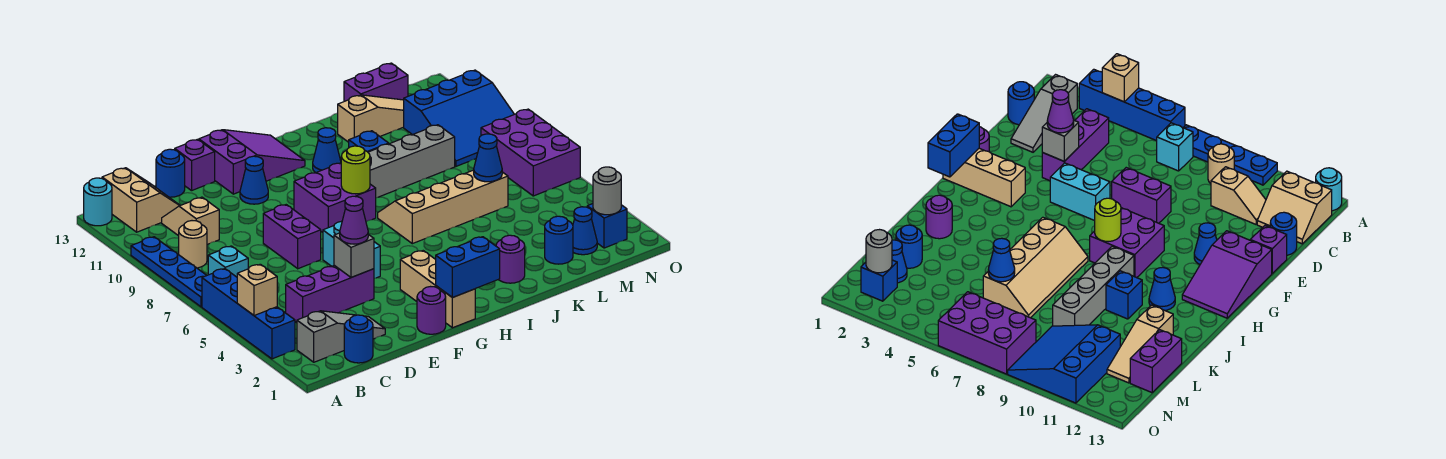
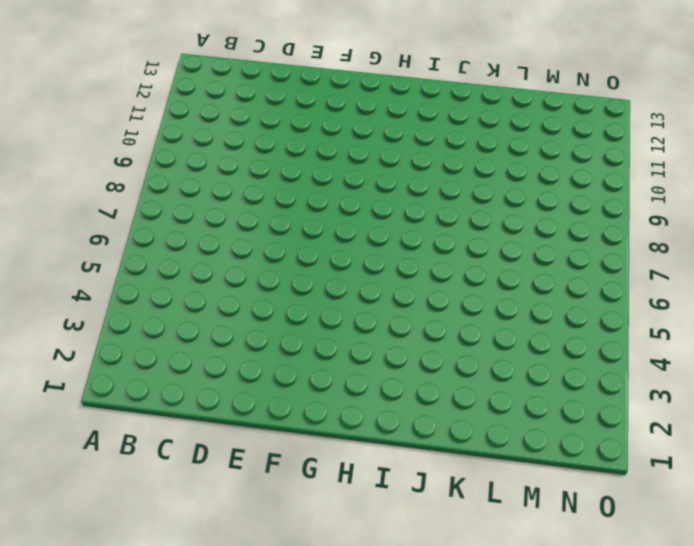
none -> blue 1x4 brick [202,269,295,359]
none -> blue 1x4 plate [131,237,207,307]
none -> cyan 1x1 round brick [84,178,112,226]
none -> grey 1x3 slope [297,311,385,362]

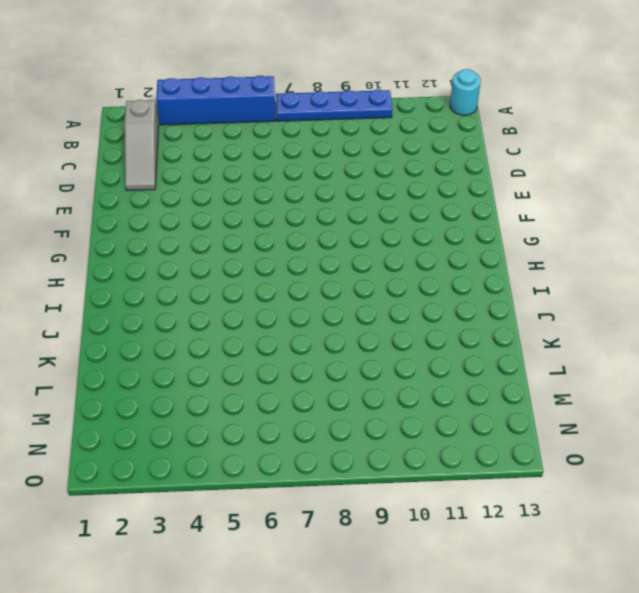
none -> cyan 1x1 brick [208,246,248,277]
none -> tan 1x1 round brick [179,221,207,268]
none -> tan 2x2 slope [102,168,180,232]
none -> blue 1x1 round brick [344,315,373,363]

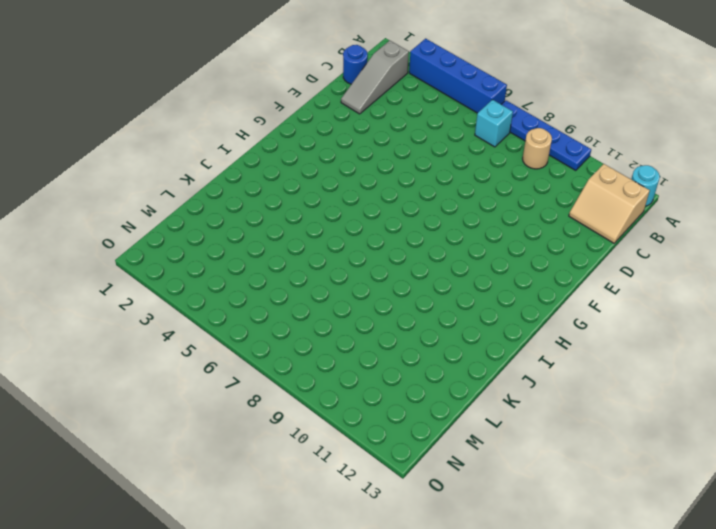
none -> purple 1x3 brick [286,265,374,323]
none -> tan 1x2 slope [162,197,219,244]
none -> blue 1x1 round brick [156,149,185,197]
none -> purple 1x2 brick [263,205,321,269]

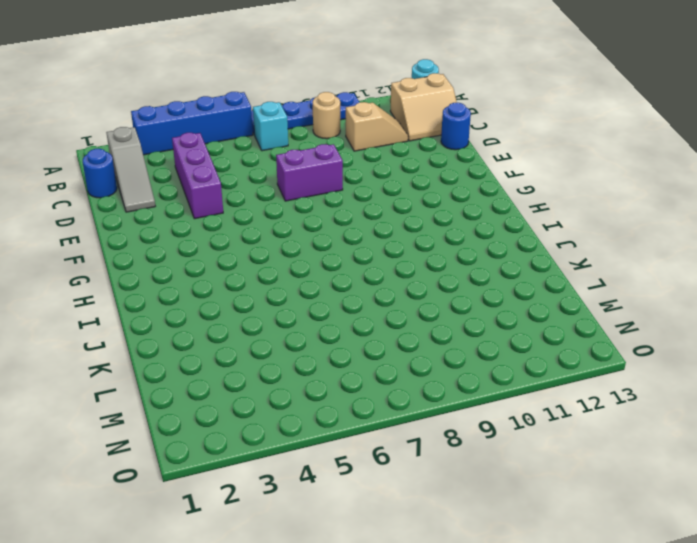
none -> purple 1x1 brick [175,139,215,191]
none -> purple 1x1 round brick [417,287,446,334]
none -> cyan 1x2 brick [323,221,380,278]
none -> blue 1x1 cone [240,156,268,204]

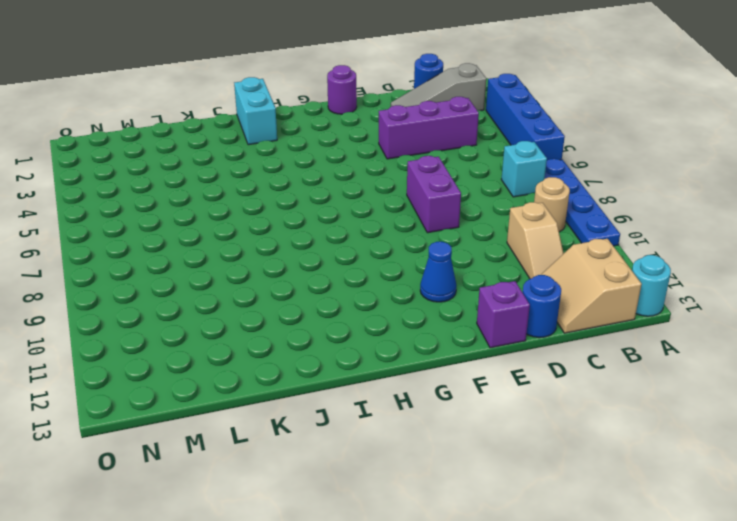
cyan 1x2 brick [234,77,277,145] -> cyan 1x2 brick moved to [323,221,380,278]
none -> purple 2x3 slope [199,130,305,194]
none -> tan 1x3 brick [400,251,475,328]
none -> purple 2x2 brick [294,163,376,232]
none -> tan 2x4 slope [378,170,508,244]

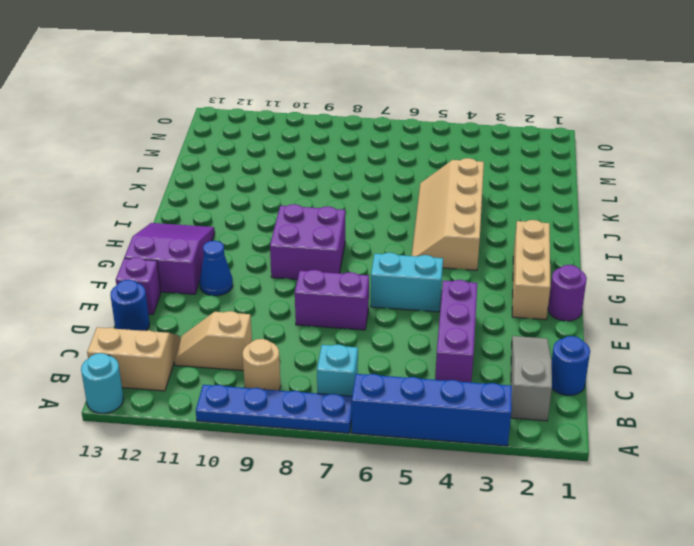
tan 1x3 brick [512,220,551,320] -> tan 1x3 brick turned to [400,251,475,328]
tan 2x4 slope [412,158,484,270] -> tan 2x4 slope moved to [378,170,508,244]
none -> grey 1x4 brick [368,125,455,198]
none -> blue 1x1 cone [313,128,341,173]
none -> purple 1x1 round brick [496,235,525,283]
none -> blue 1x1 brick [349,131,389,152]

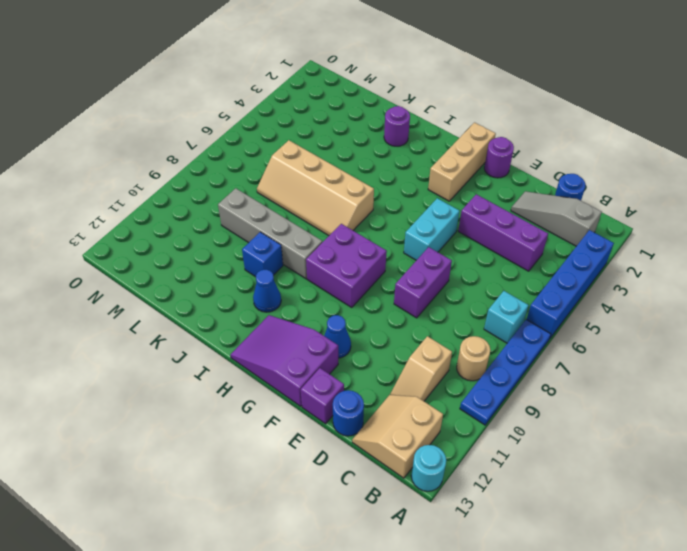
none -> tan 1x3 slope [338,95,404,142]
none -> blue 1x1 round brick [545,216,573,264]
none -> purple 1x2 brick [344,63,408,101]
none -> blue 1x1 cone [573,207,597,255]

